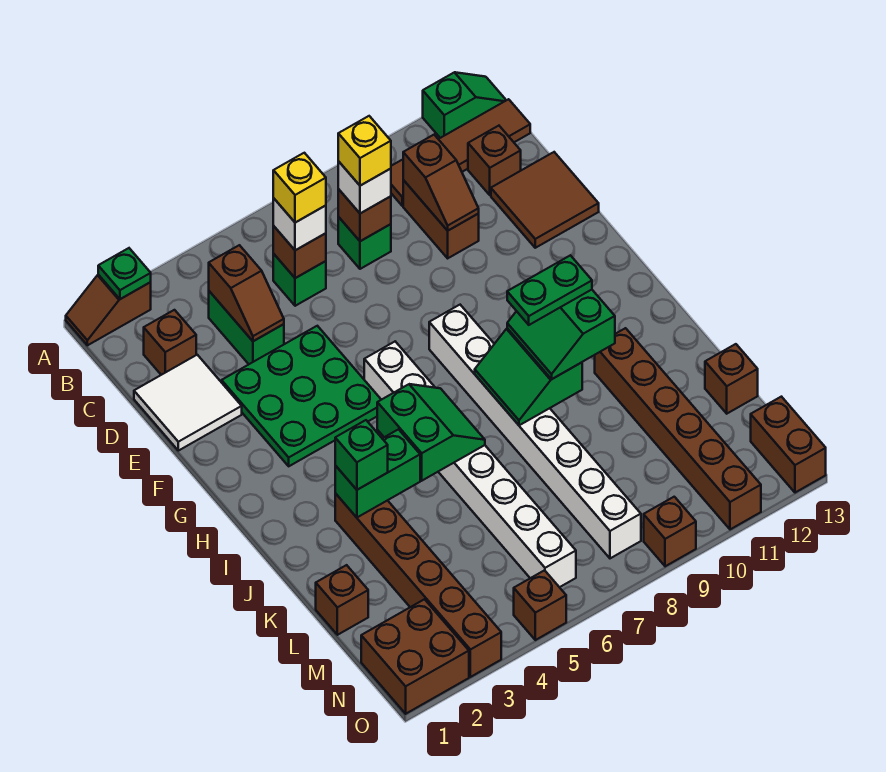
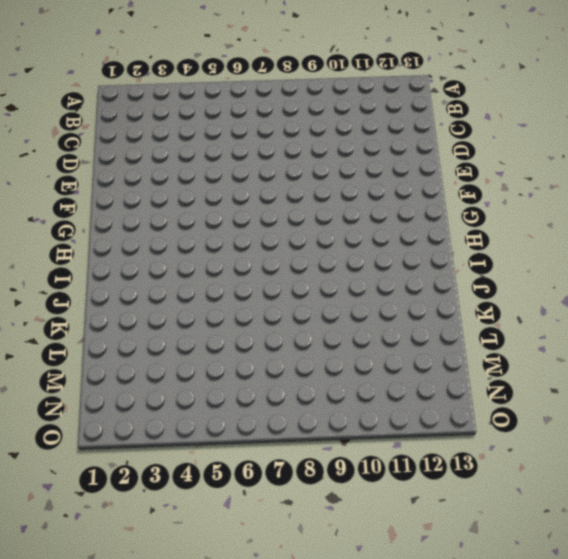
none -> brown 1x2 slope [66,275,151,345]
none -> green 1x2 slope [423,72,506,138]
none -> brown 1x4 tile [391,99,530,206]
none -> brown 1x1 brick [144,310,196,375]

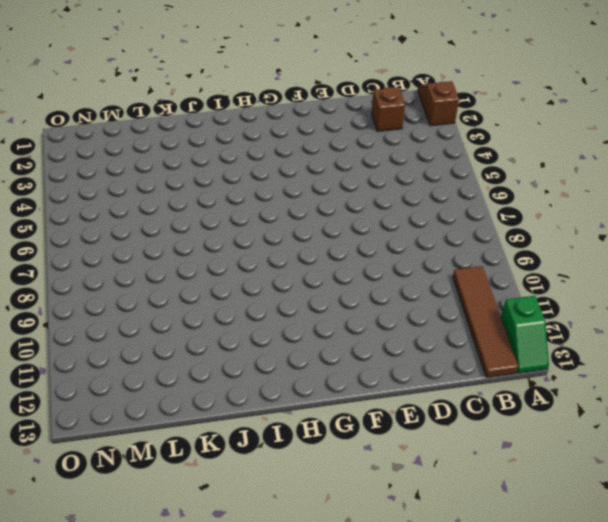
none -> green 1x2 brick [209,291,284,364]
none -> green 1x1 brick [273,254,326,306]
none -> green 1x1 brick [338,217,391,269]
none -> brown 1x2 brick [403,180,479,258]

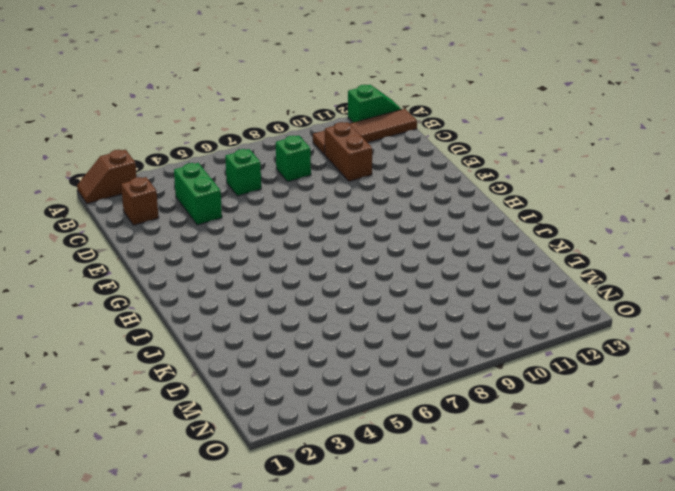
none -> brown 1x1 brick [468,126,521,195]
none -> white 2x2 tile [134,355,242,451]
none -> brown 2x2 tile [491,152,599,248]
none -> green 3x3 plate [222,326,381,466]

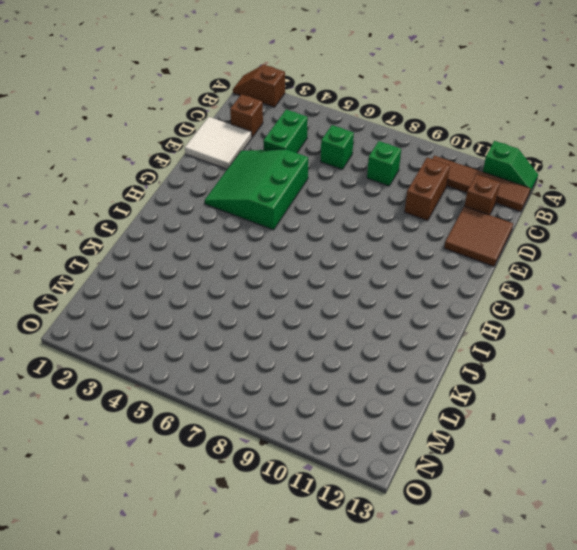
green 3x3 slope [205,149,308,230] -> green 3x3 plate [222,326,381,466]
none -> white 1x8 brick [364,342,576,587]
none -> white 1x8 brick [429,305,641,558]
none -> brown 1x6 brick [335,493,501,677]
none -> brown 1x6 brick [595,328,761,529]

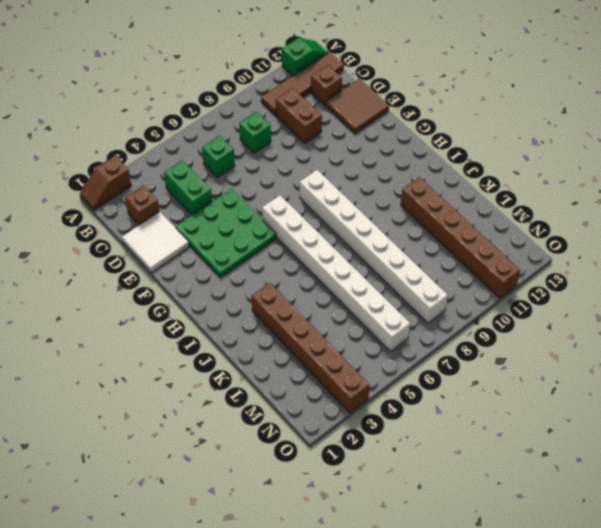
none -> brown 1x1 brick [316,565,368,635]
none -> brown 1x1 brick [705,344,758,414]
none -> brown 2x2 brick [361,599,469,714]
none -> brown 1x2 brick [751,397,826,493]

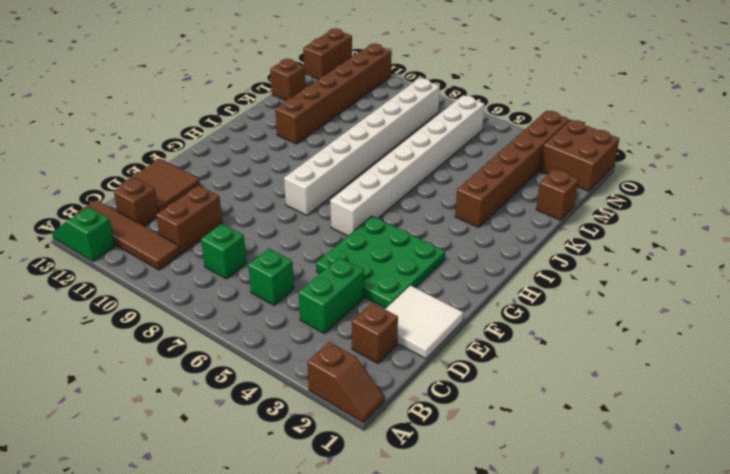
none -> brown 1x1 brick [514,570,566,640]
none -> brown 1x1 brick [644,497,696,566]
none -> green 1x1 plate [98,248,151,299]
none -> brown 1x2 slope [209,245,284,341]

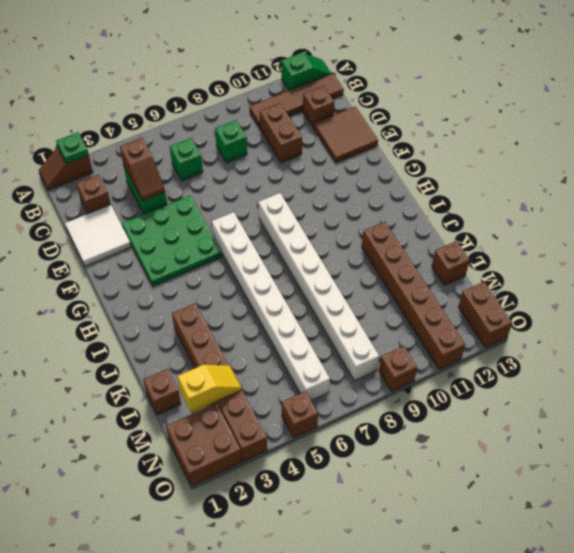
yellow 1x2 slope [178,365,242,413] -> none
none -> brown 1x1 brick [273,226,326,278]
none -> brown 1x1 brick [338,189,391,241]
none -> brown 1x2 slope [403,135,479,231]
none -> green 2x2 slope [377,384,485,481]

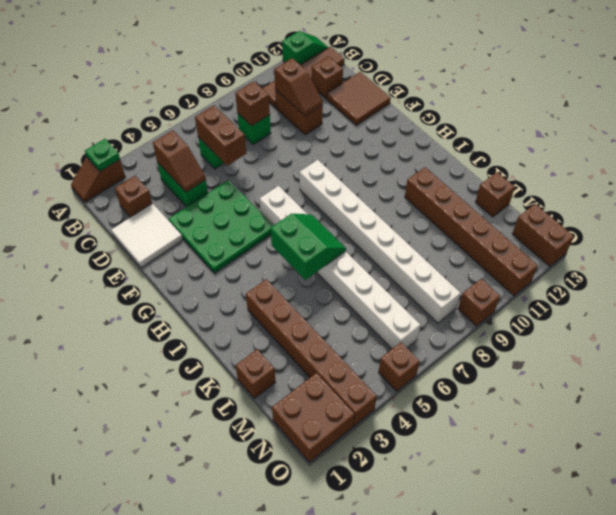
brown 1x2 brick [195,105,246,166] -> brown 1x1 brick [273,226,326,278]
none -> green 2x2 slope [475,328,582,425]
none -> green 1x2 brick [335,429,420,517]
none -> white 1x1 brick [273,198,326,250]
none -> white 1x1 brick [338,161,391,213]

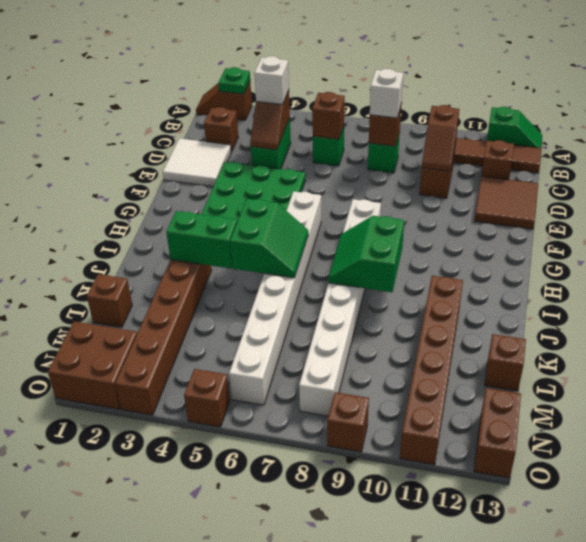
white 1x1 brick [254,56,289,105] -> white 1x1 brick moved to [273,198,326,250]
none -> green 2x2 slope [507,290,615,379]
none -> green 1x1 brick [335,420,388,490]
none -> yellow 1x1 brick [273,153,326,223]
none -> yellow 1x1 brick [338,116,391,186]

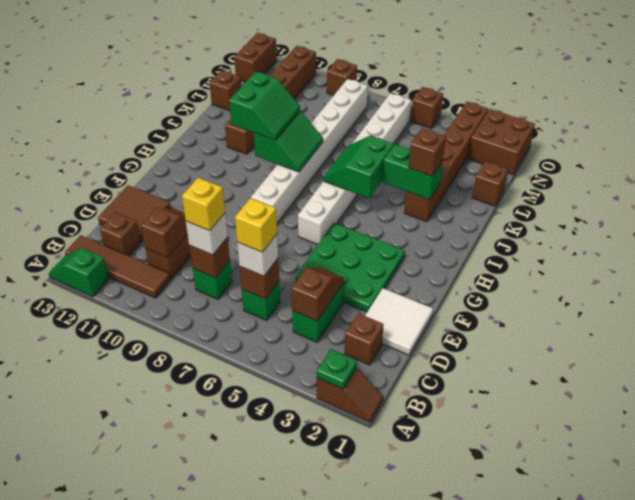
brown 1x1 brick [409,128,446,176] -> green 1x1 brick [335,420,388,490]
none -> green 1x2 plate [507,255,592,325]

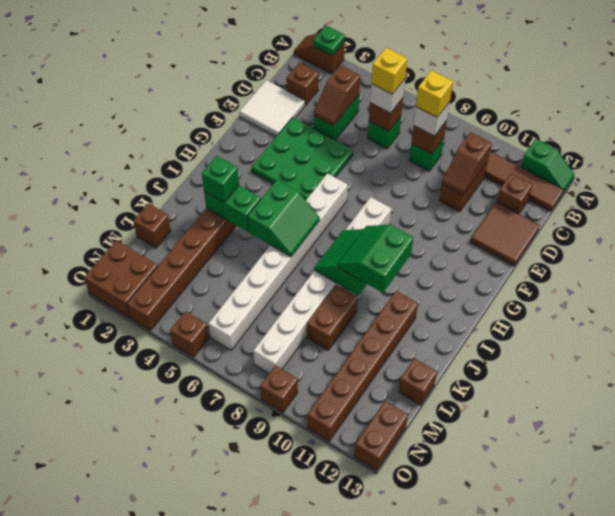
brown 1x2 brick [307,285,358,350] -> none
none -> green 1x2 plate [507,255,592,325]

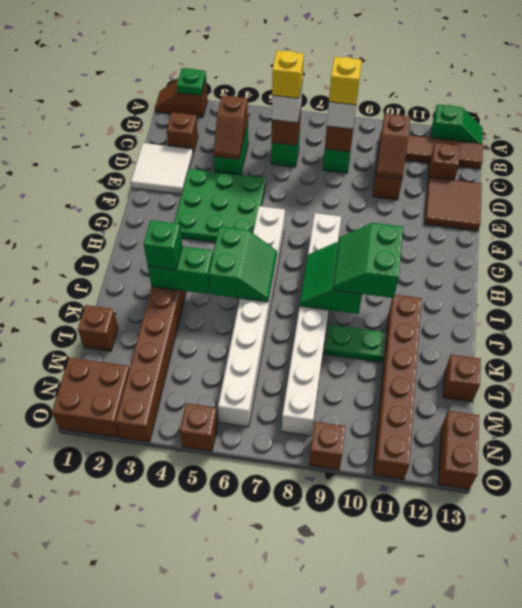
green 1x2 plate [324,324,386,362] -> green 1x2 plate moved to [507,255,592,325]

